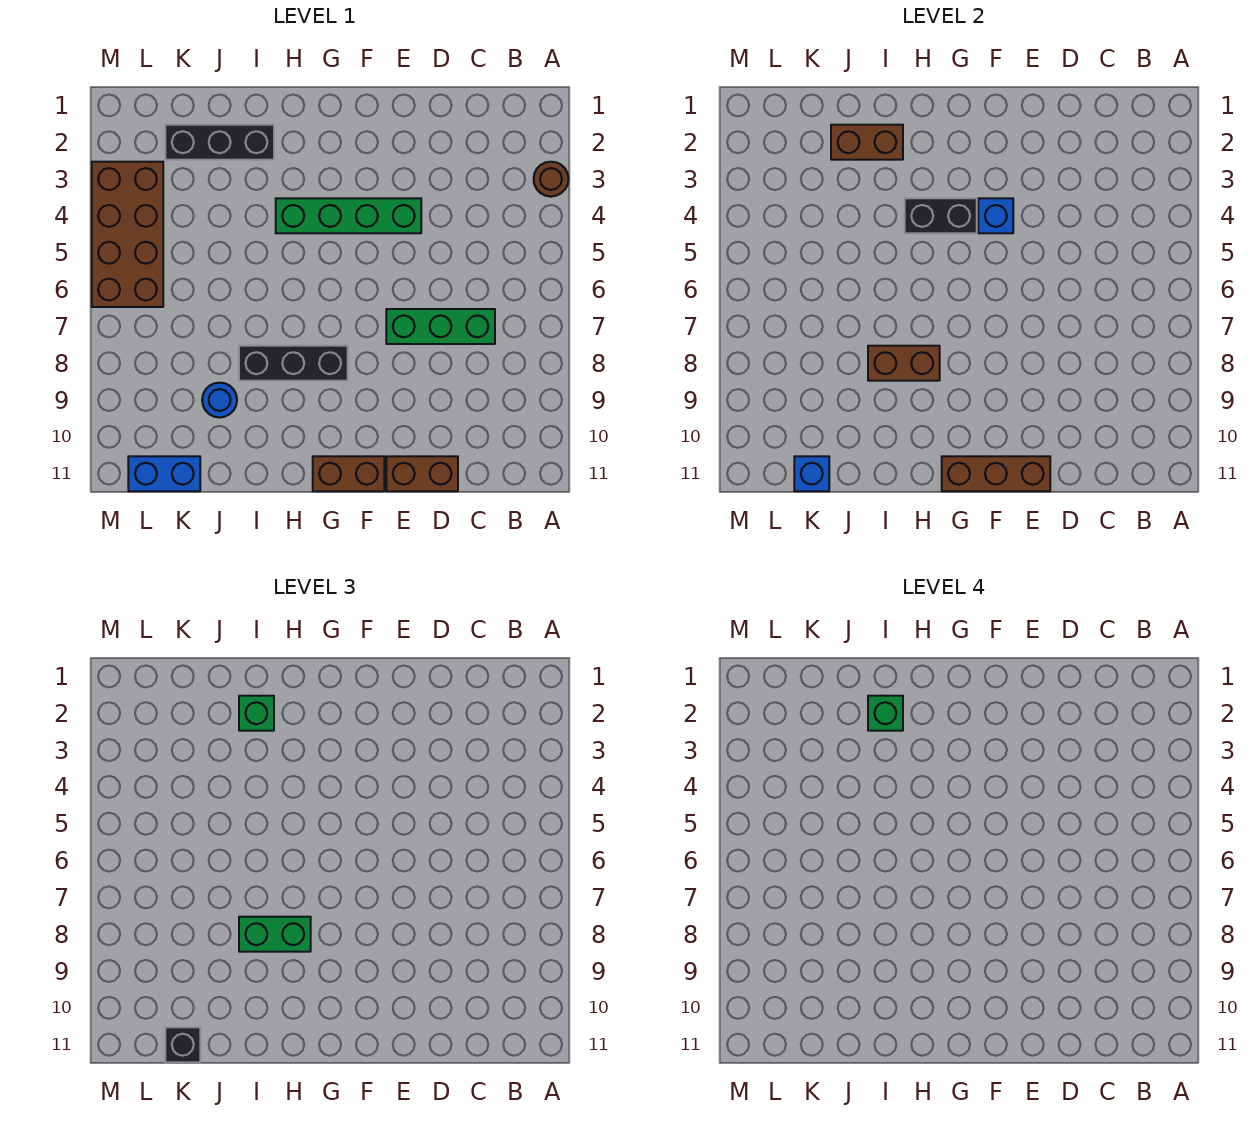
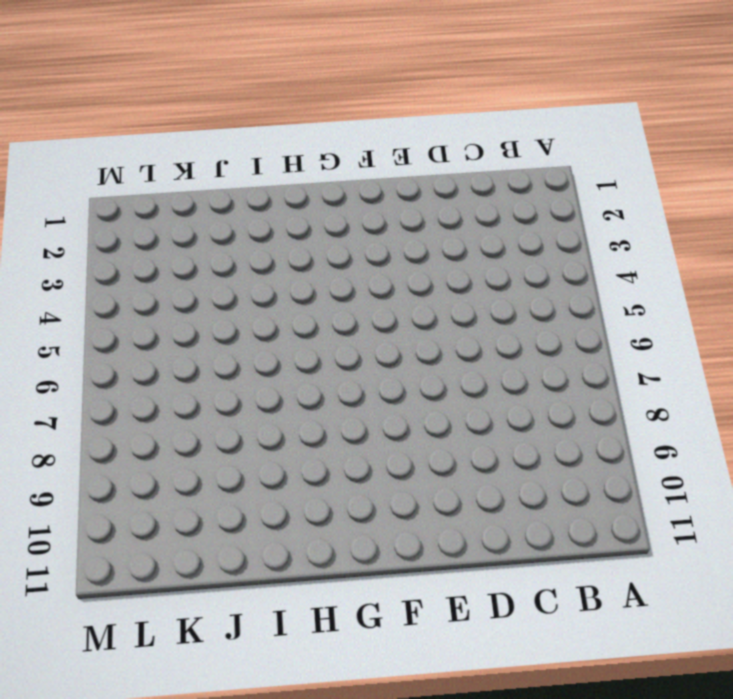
none -> brown 1x1 round brick [534,162,568,197]
none -> green 1x3 brick [386,309,495,344]
none -> brown 1x2 brick [386,456,458,491]

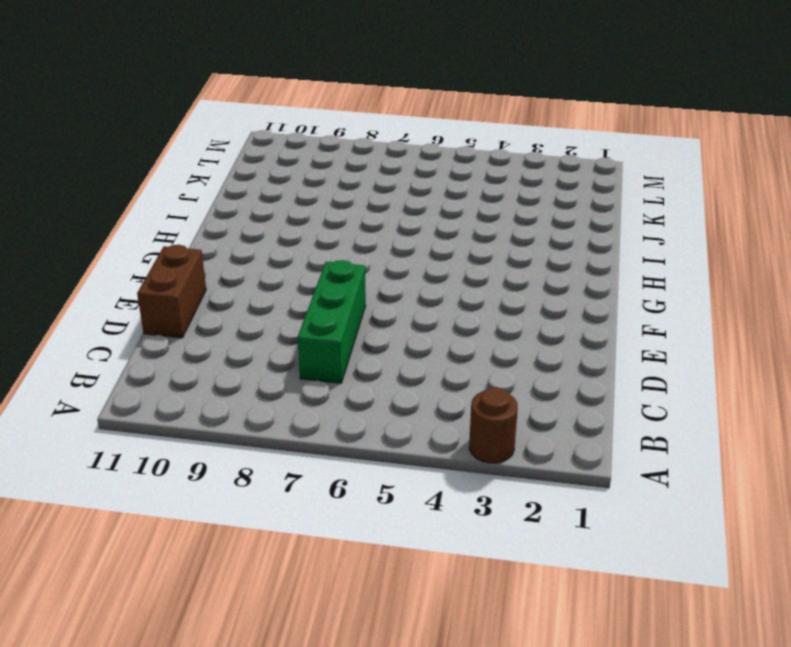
none -> green 1x4 brick [276,198,421,233]
none -> brown 1x2 brick [313,456,384,491]
none -> black 1x3 brick [239,346,348,381]

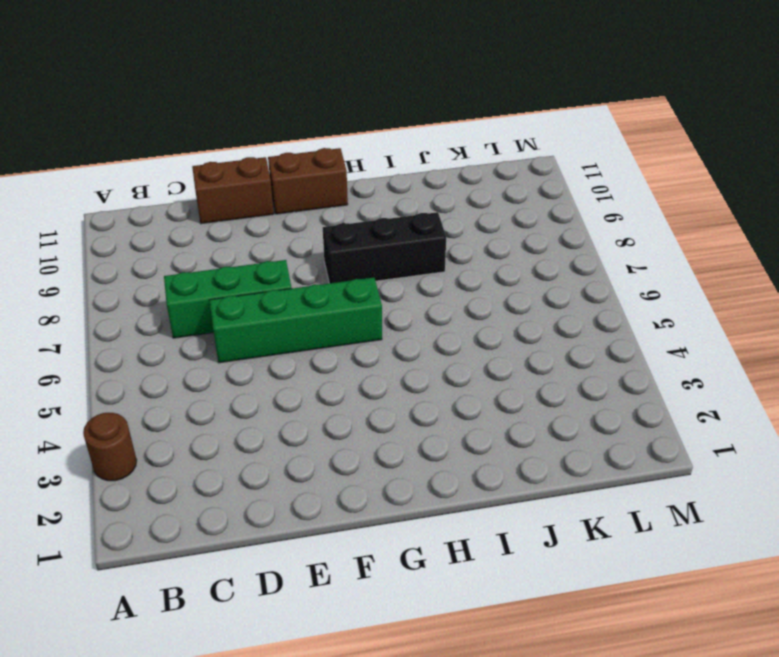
green 1x4 brick [209,278,382,363] -> green 1x4 brick moved to [276,198,421,233]
none -> black 1x3 brick [165,125,274,160]
none -> blue 1x1 round brick [202,383,237,418]
none -> blue 1x2 brick [128,456,200,491]

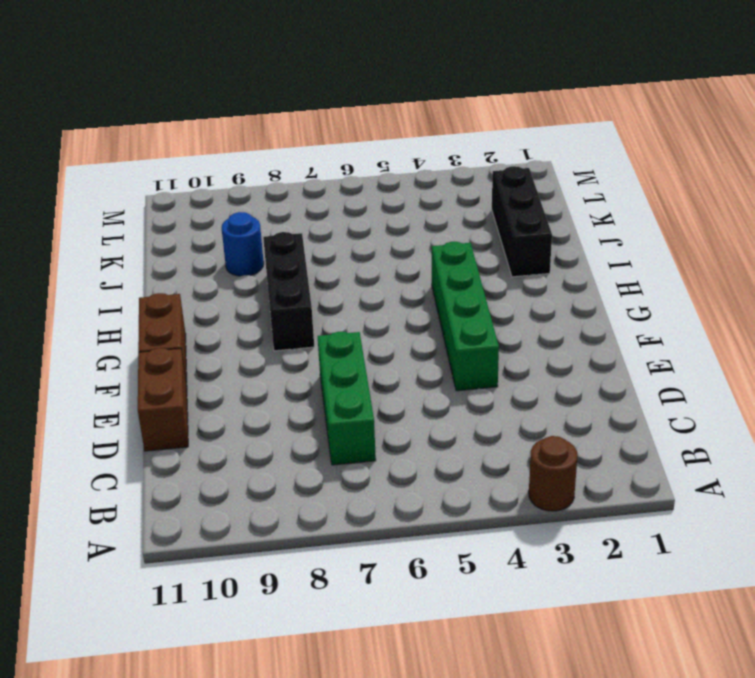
none -> blue 1x2 brick [128,456,200,491]
none -> brown 2x4 brick [92,162,163,307]
none -> brown 1x3 brick [942,456,1050,491]

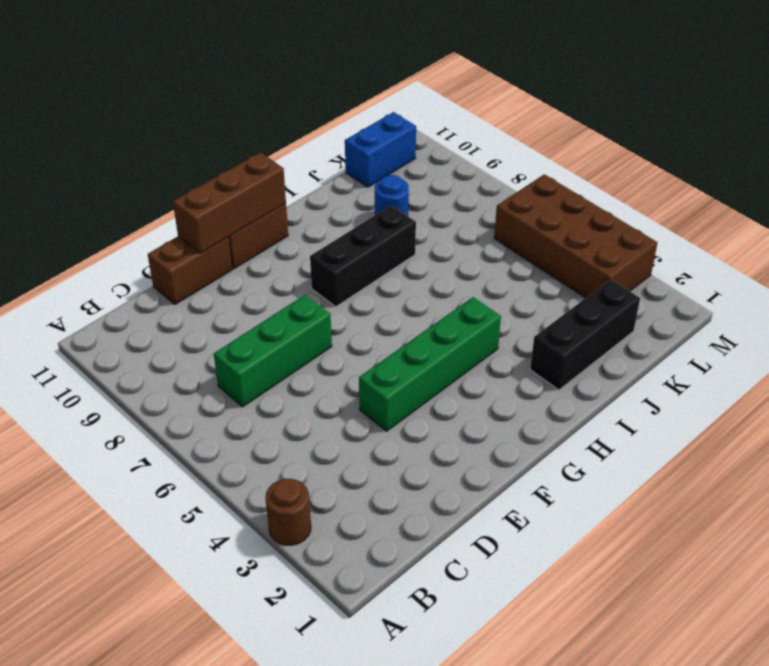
none -> blue 1x1 brick [978,198,1013,233]
none -> black 1x2 brick [905,198,977,233]
none -> brown 1x2 brick [868,346,940,381]

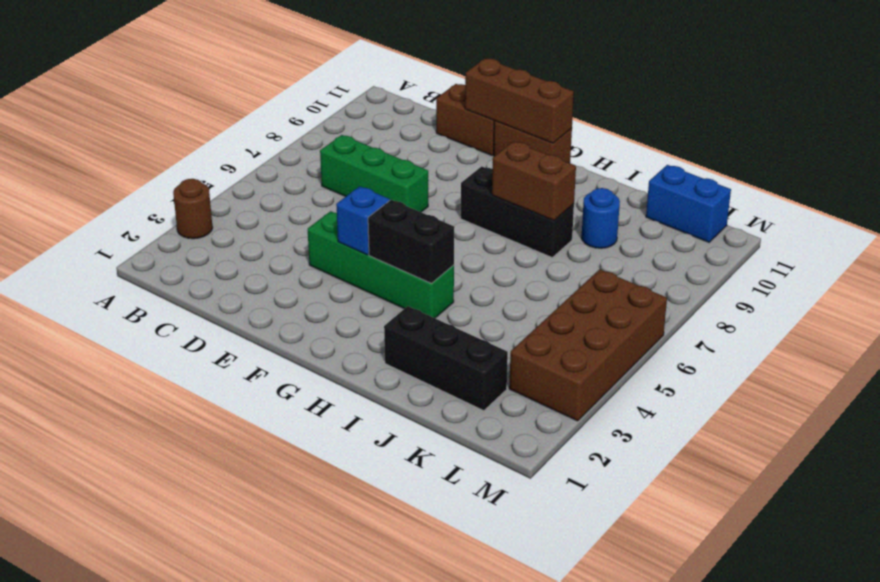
none -> brown 1x2 brick [831,125,903,160]
none -> blue 1x1 brick [794,456,829,491]
none -> green 1x2 brick [239,917,311,952]

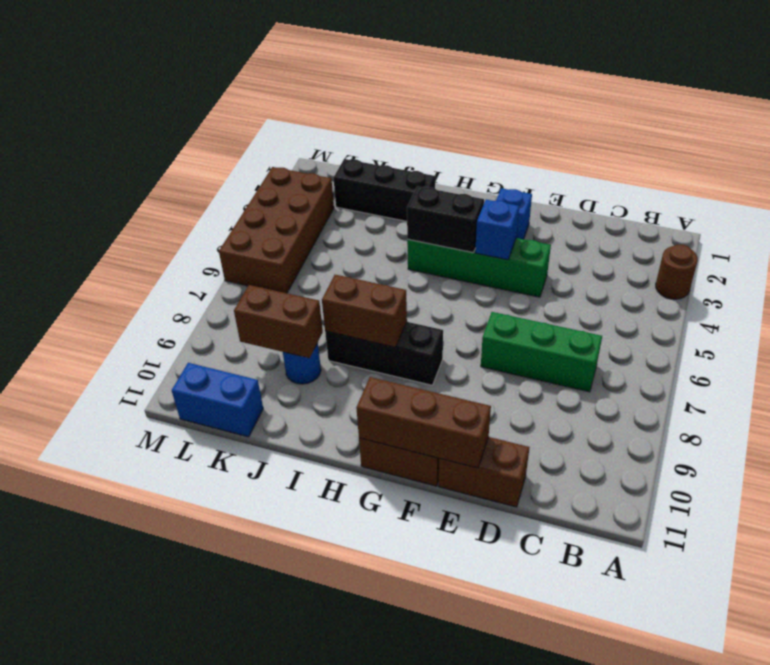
blue 1x1 brick [496,188,532,239] -> blue 1x1 brick moved to [794,456,829,491]
brown 1x2 brick [234,285,323,358] -> brown 1x2 brick moved to [831,125,903,160]
none -> green 1x2 brick [239,917,311,952]
none -> green 1x1 brick [239,696,274,731]
none -> black 1x1 brick [165,1027,200,1062]

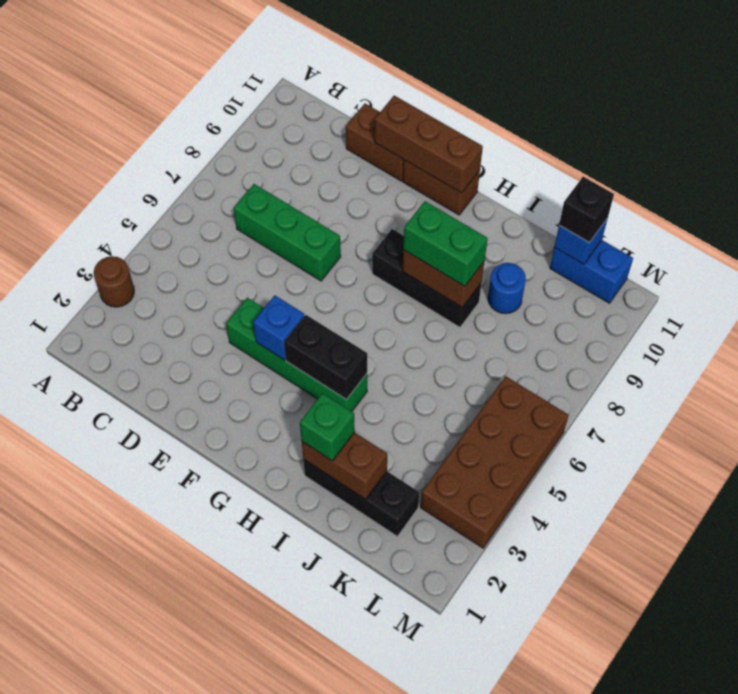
none -> green 1x1 brick [868,696,903,731]

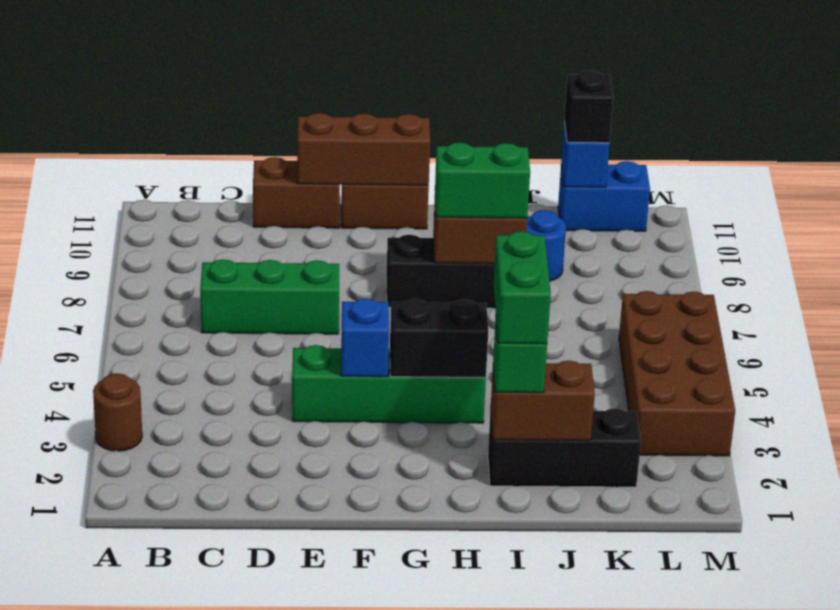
green 1x2 brick [494,231,551,344] -> green 1x1 brick [868,696,903,731]

